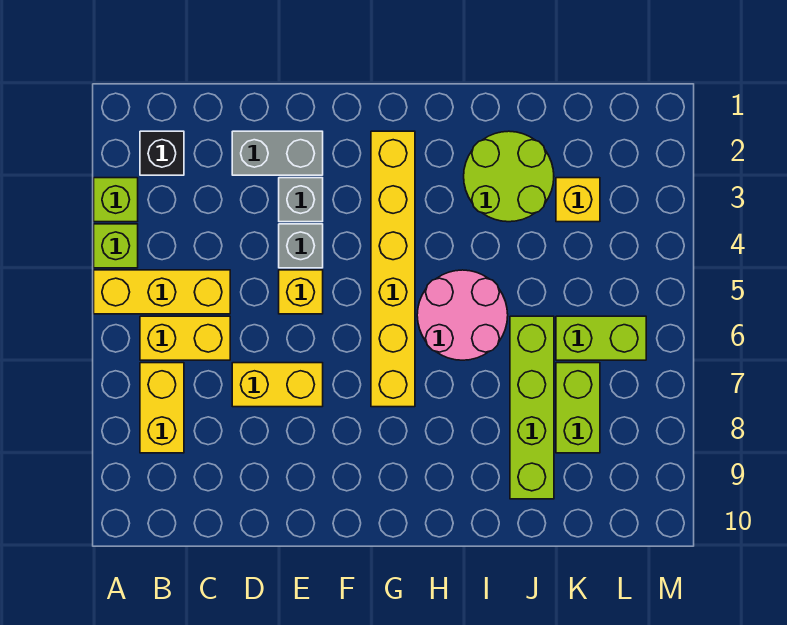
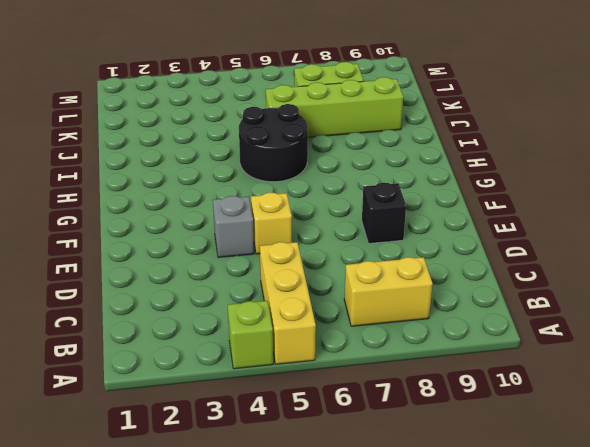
black 1x1 brick [362,183,406,243] -> black 1x1 brick moved to [140,131,184,175]
black 2x2 round brick [239,104,308,182] -> pink 2x2 round brick [417,270,508,360]
none -> lime 1x1 brick [94,178,138,222]
none -> yellow 1x2 brick [140,316,230,360]
none -> grey 1x2 brick [232,131,323,175]

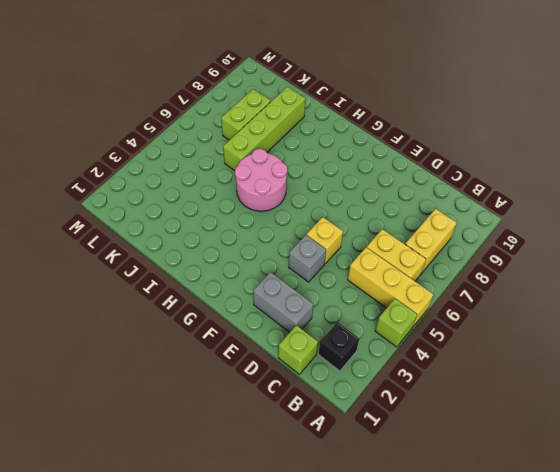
lime 1x1 brick [278,325,318,374] -> lime 1x1 brick moved to [94,178,138,222]
none -> yellow 1x2 brick [232,363,323,407]
none -> grey 1x1 brick [279,178,323,222]
none -> yellow 1x6 brick [371,131,415,407]

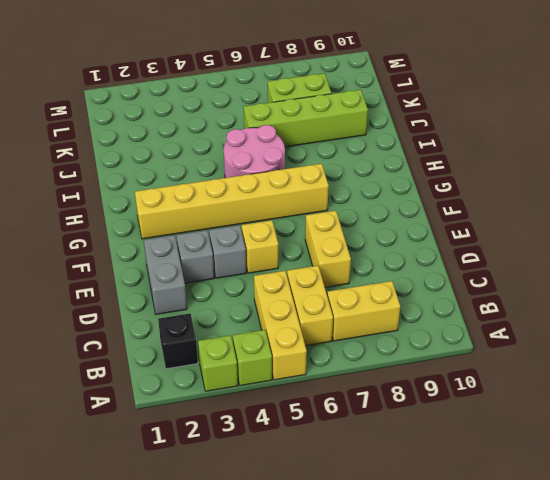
none -> lime 2x2 round brick [464,131,554,222]
none -> yellow 1x1 brick [556,178,600,222]
none -> lime 1x2 brick [556,316,646,360]

